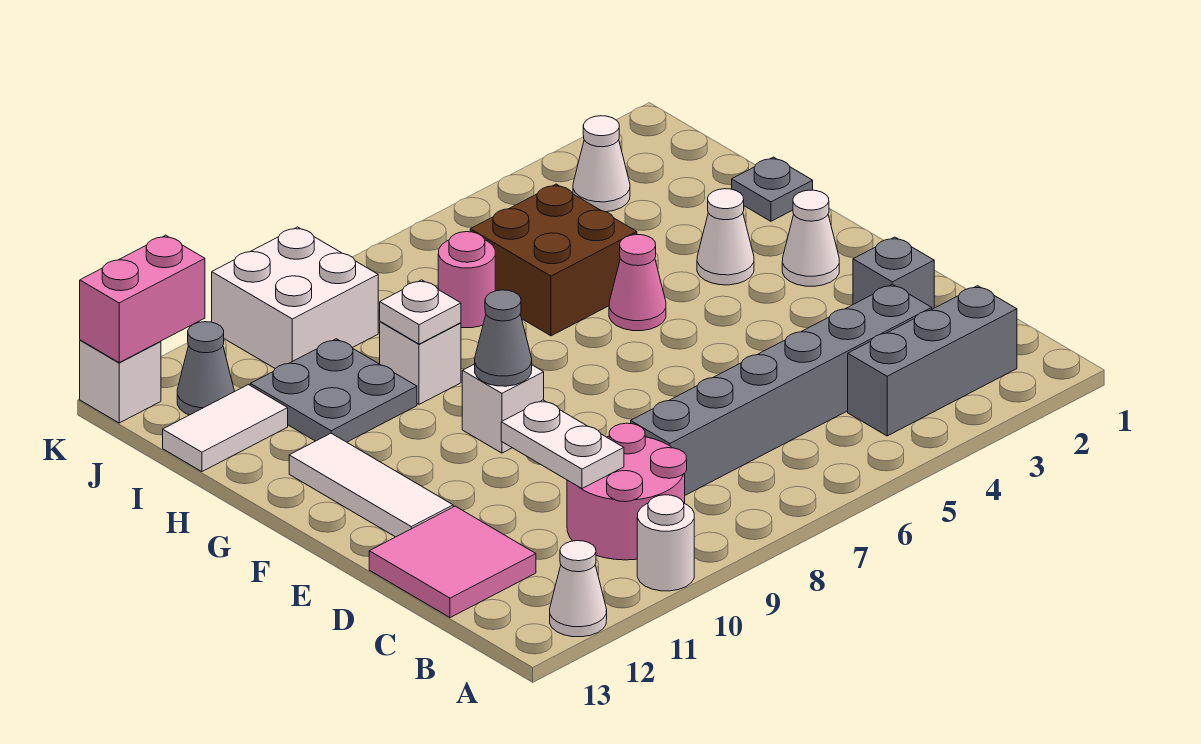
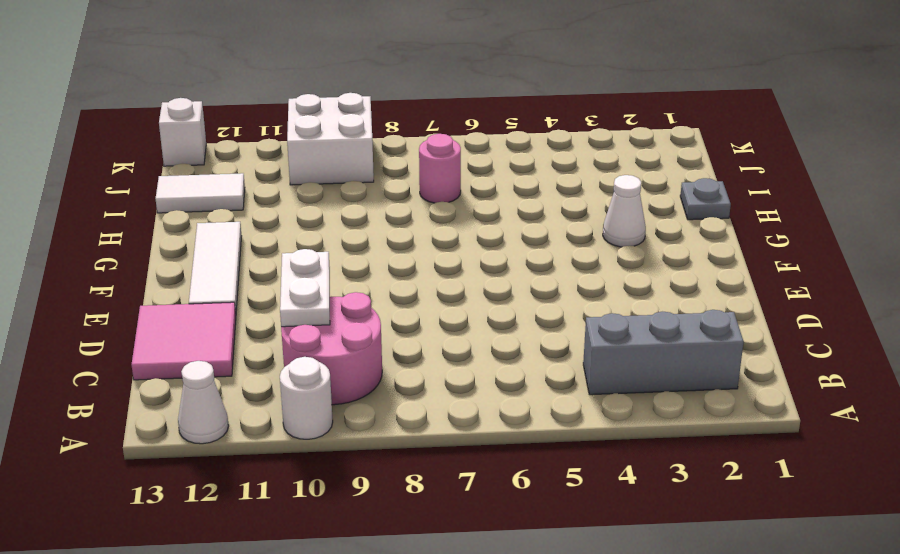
none -> grey 1x6 brick [631,284,932,495]
none -> grey 1x1 brick [853,237,934,309]
none -> white 1x1 cone [782,190,839,286]

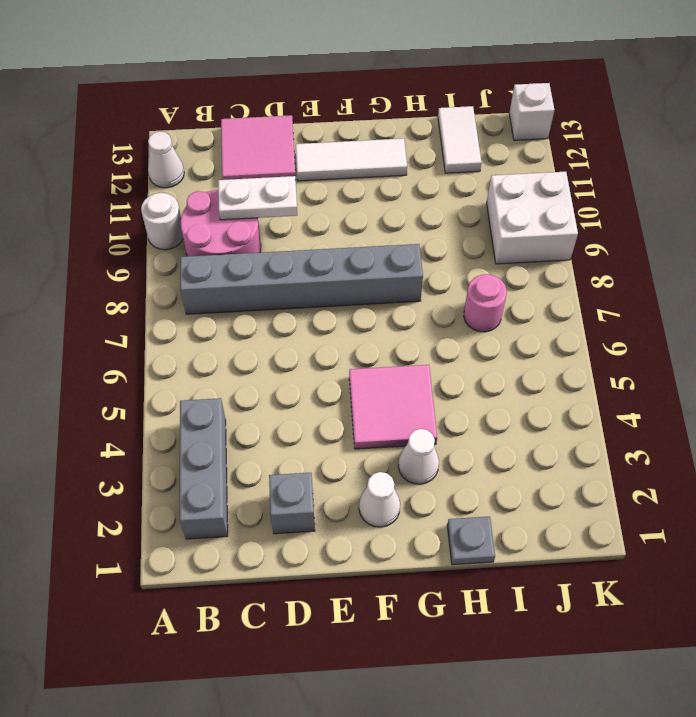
grey 1x6 brick [180,244,423,314] -> grey 1x6 brick turned to [631,284,932,495]
pink 2x2 tile [349,365,437,449] -> pink 1x1 cone [609,235,666,331]
none -> white 1x1 brick [462,364,544,453]
none -> brown 2x2 brick [470,184,637,336]
none -> white 1x1 brick [380,322,461,404]

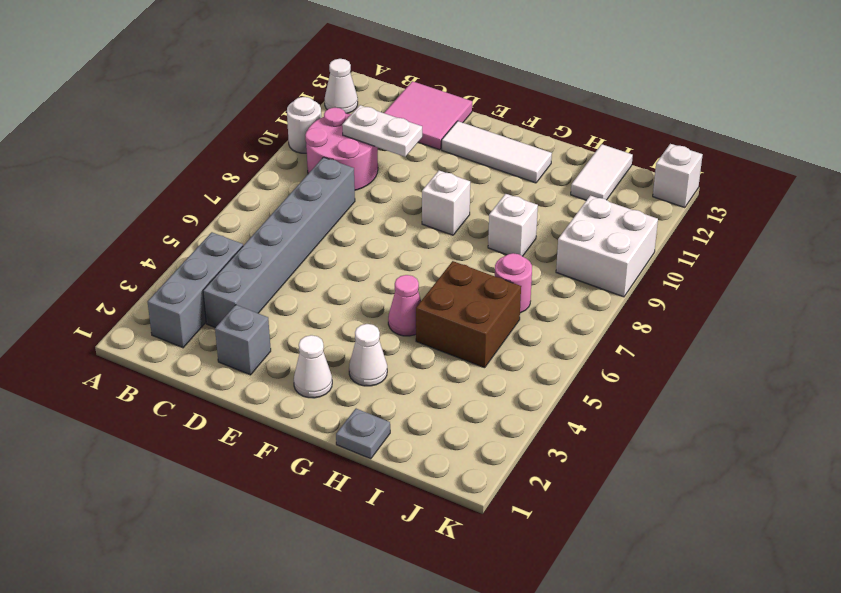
none -> grey 2x2 plate [250,339,417,442]
none -> white 1x1 cone [573,116,630,212]
none -> grey 1x1 cone [177,322,234,415]

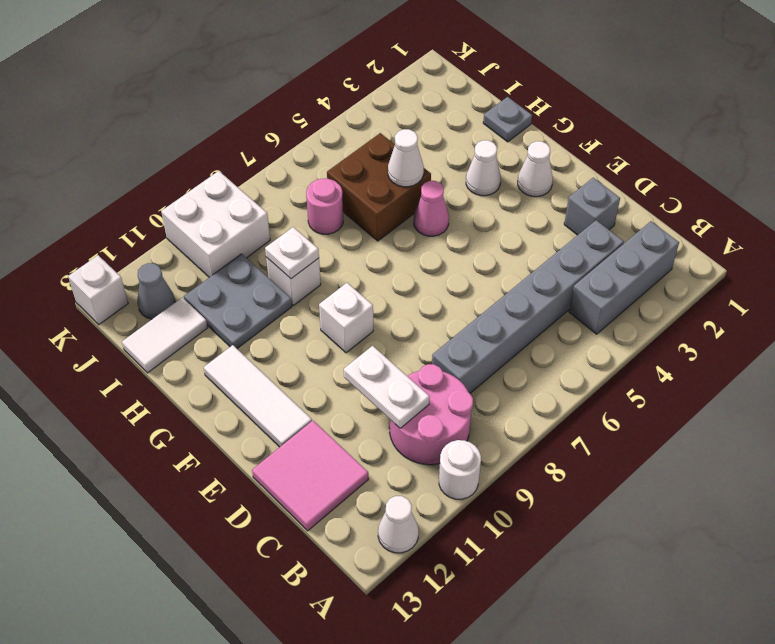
white 1x1 cone [388,129,424,187] -> white 1x1 cone moved to [573,116,630,212]
none -> grey 1x1 cone [475,290,532,386]
none -> pink 1x2 brick [80,235,205,362]

